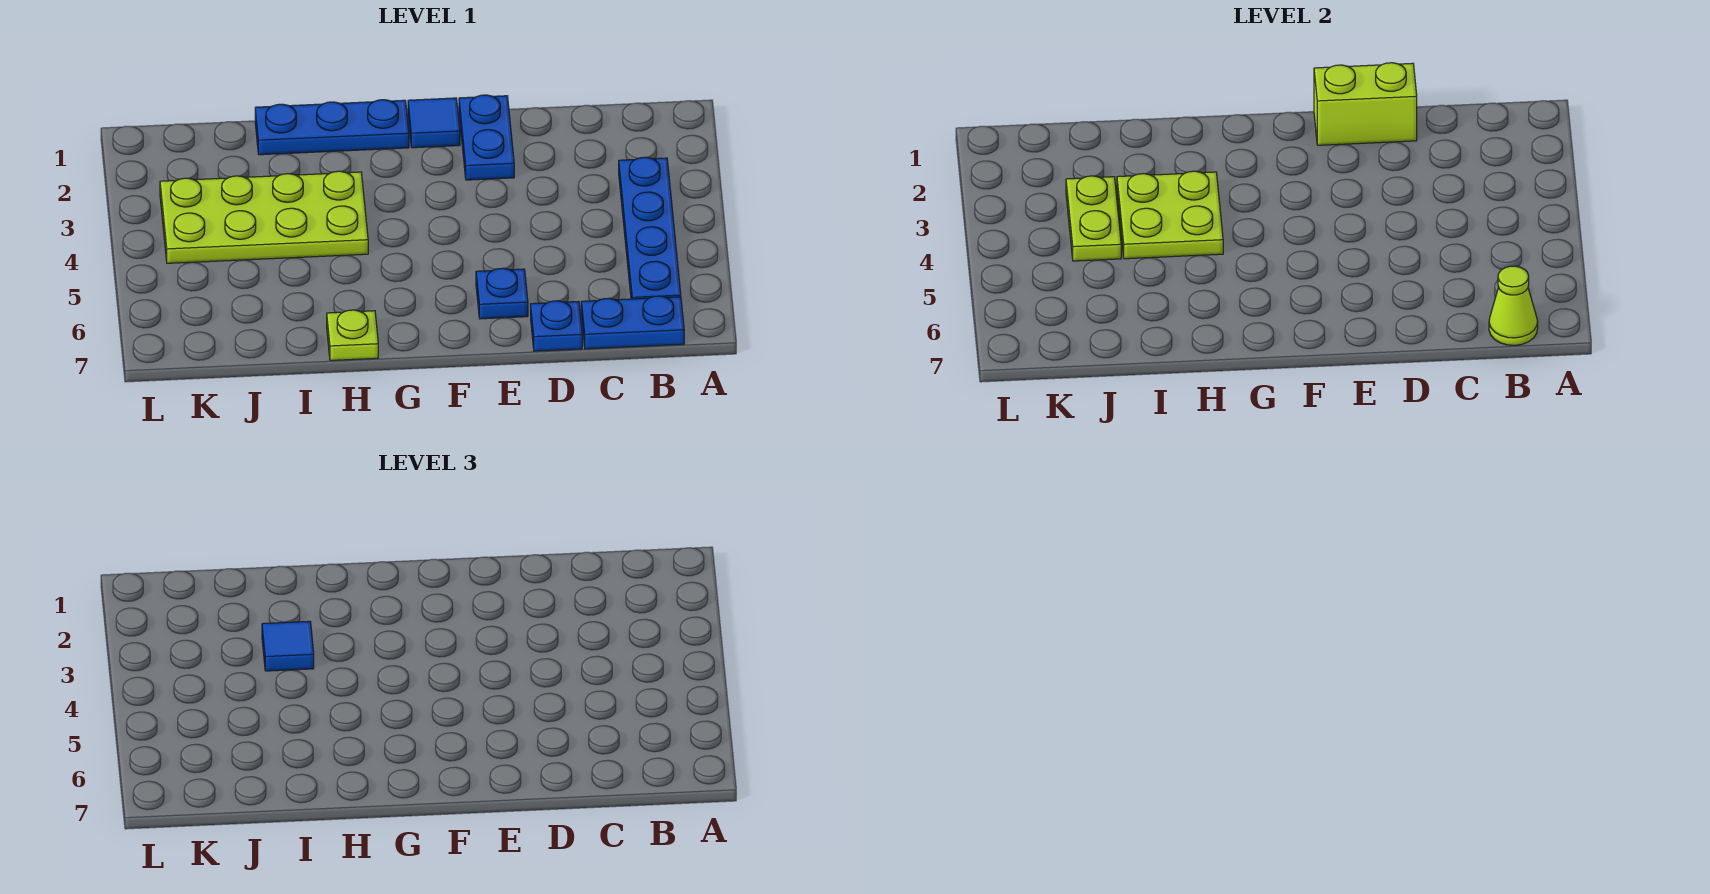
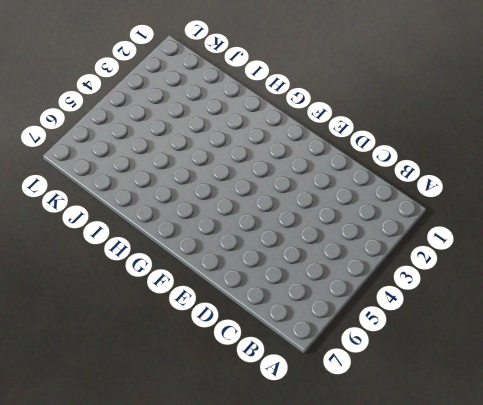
none -> blue 1x4 plate [619,157,681,299]
none -> blue 1x2 plate [581,296,684,349]
none -> blue 1x1 plate [531,301,582,351]

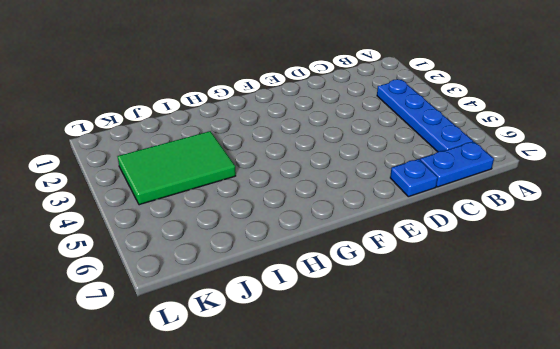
green 2x3 tile [117,131,236,205] -> lime 2x4 plate [160,171,368,263]
none -> blue 1x2 plate [459,95,514,180]
none -> blue 1x1 plate [476,268,528,319]
none -> blue 1x1 tile [408,98,460,148]

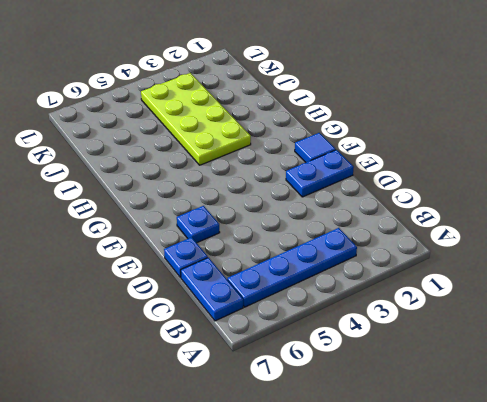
none -> blue 1x3 plate [255,100,409,155]
none -> lime 1x1 plate [327,310,378,360]
none -> lime 1x1 cone [1489,266,1538,345]

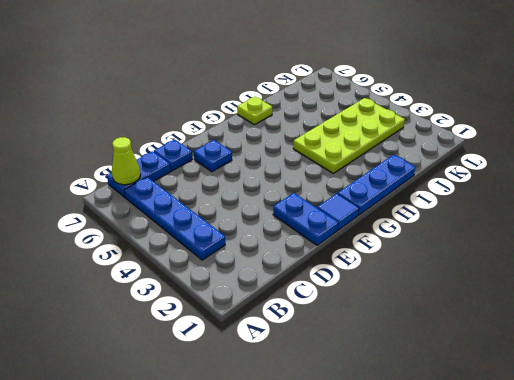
none -> lime 1x2 brick [1314,63,1417,145]
none -> lime 2x2 plate [1117,171,1223,259]
none -> lime 1x2 plate [1066,176,1121,261]

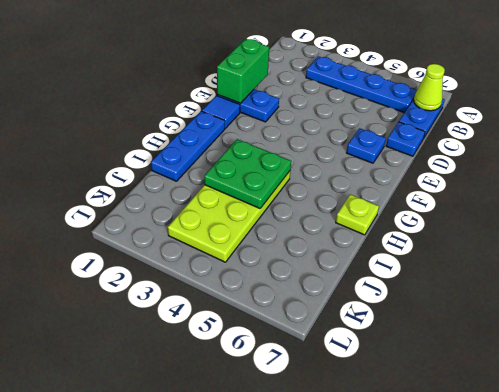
green 1x2 brick [217,39,269,103] -> lime 1x2 brick [1314,63,1417,145]
green 2x2 plate [204,139,291,208] -> lime 2x2 plate [1117,171,1223,259]
none -> lime 1x2 plate [1066,176,1121,261]
none -> blue 1x1 tile [262,621,314,671]

